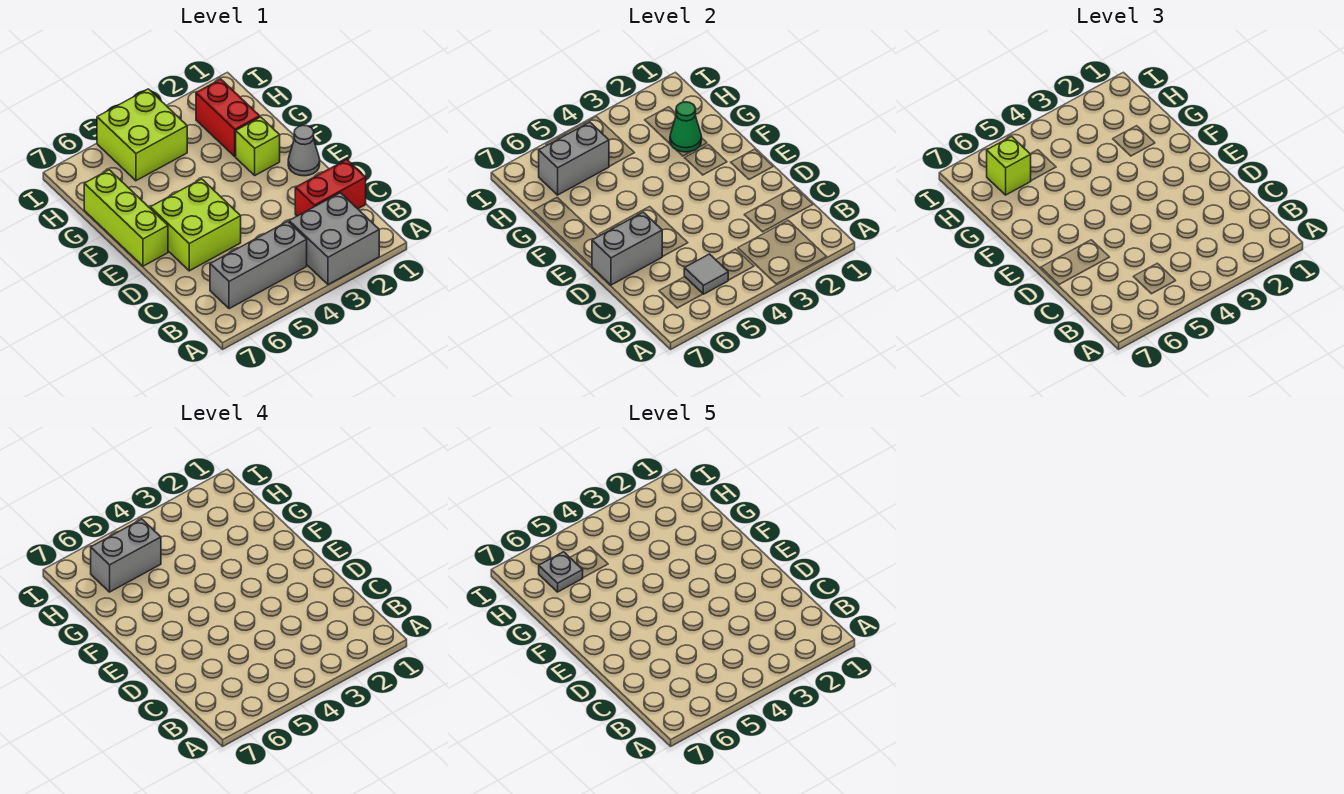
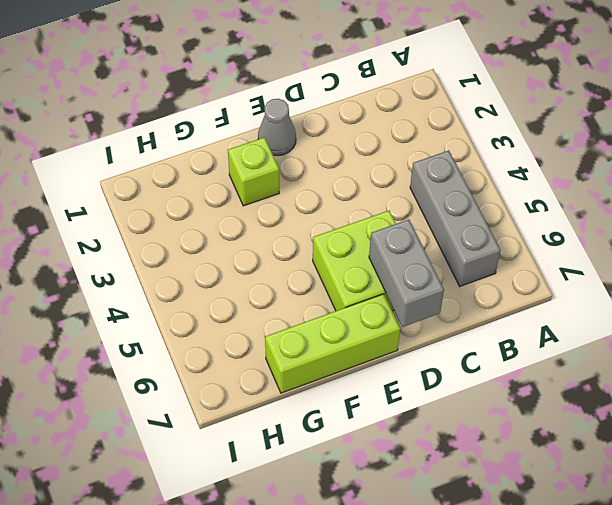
none -> grey 2x2 brick [289,193,379,285]
none -> red 1x2 brick [295,160,366,216]
none -> red 1x2 brick [196,79,260,156]

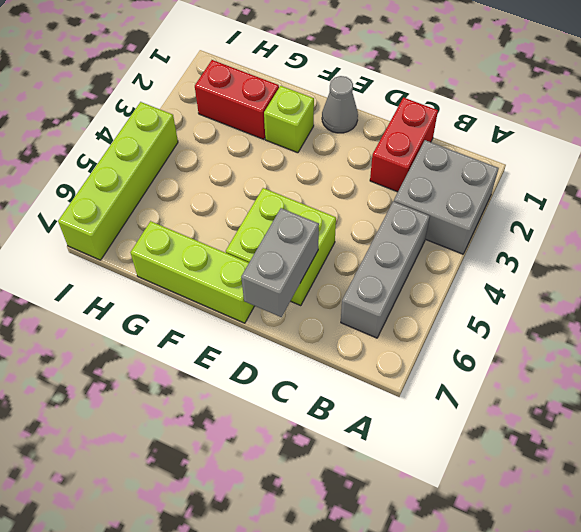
lime 1x4 brick [58,102,178,260] -> lime 2x2 brick [97,89,187,181]
none -> grey 1x1 tile [684,254,728,294]
none -> green 1x1 cone [670,102,702,152]
none -> grey 1x2 brick [539,122,609,195]

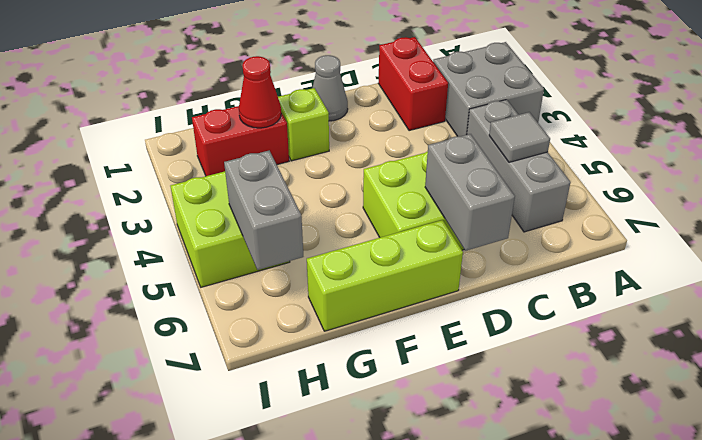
red 1x1 cone [239,56,281,128] -> green 1x1 cone [670,102,702,152]
none -> lime 1x1 brick [987,137,1031,195]
none -> grey 1x2 brick [91,519,161,592]
none -> grey 1x1 plate [539,552,583,592]

